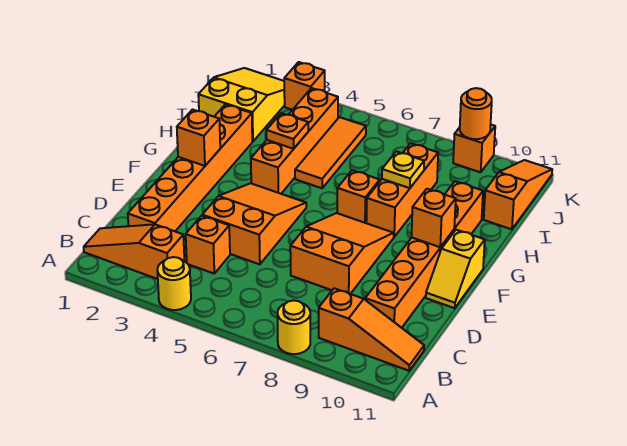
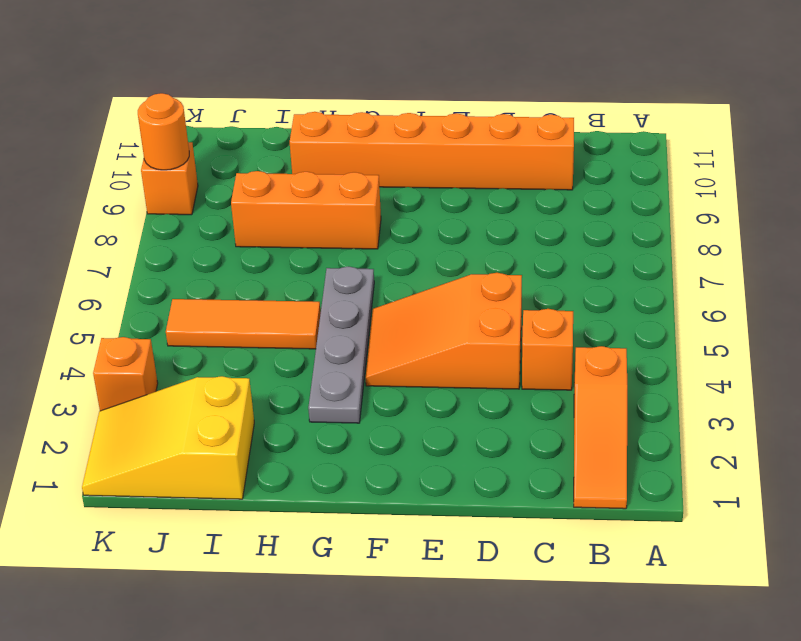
grey 1x4 plate [308,267,374,423] -> orange 1x4 brick [251,88,338,194]
none -> yellow 1x1 round brick [157,257,191,310]
none -> yellow 1x1 round brick [278,300,310,354]
none -> orange 1x3 slope [319,288,424,371]

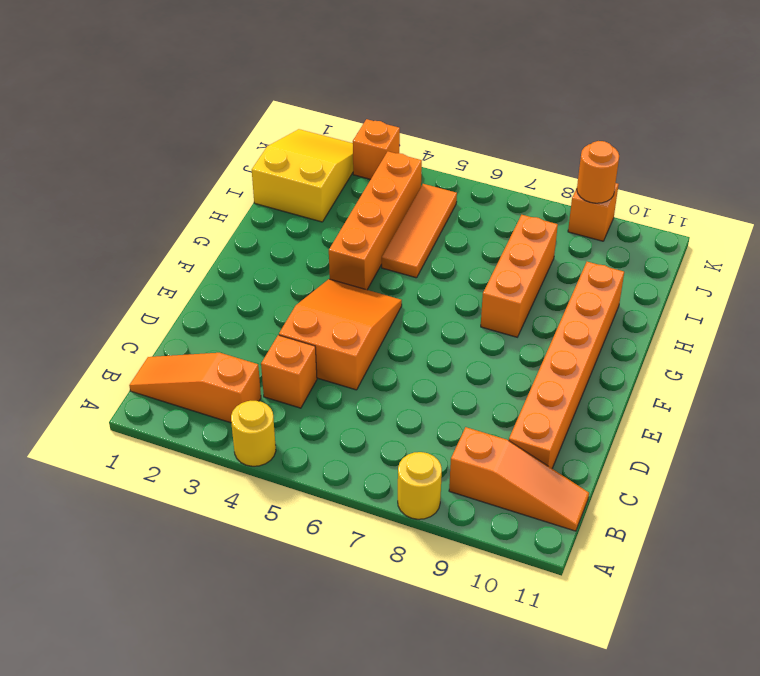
none -> orange 1x6 brick [128,104,252,231]
none -> orange 2x3 slope [290,213,394,294]
none -> yellow 1x2 slope [426,230,485,308]

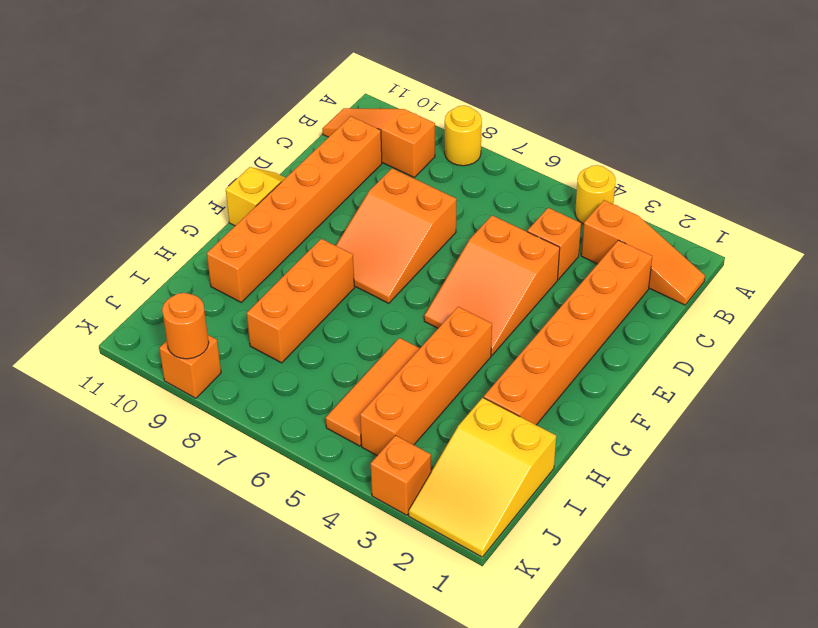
none -> orange 1x1 brick [337,170,380,223]
none -> orange 1x3 slope [484,160,552,229]
none -> orange 1x1 brick [177,110,220,166]

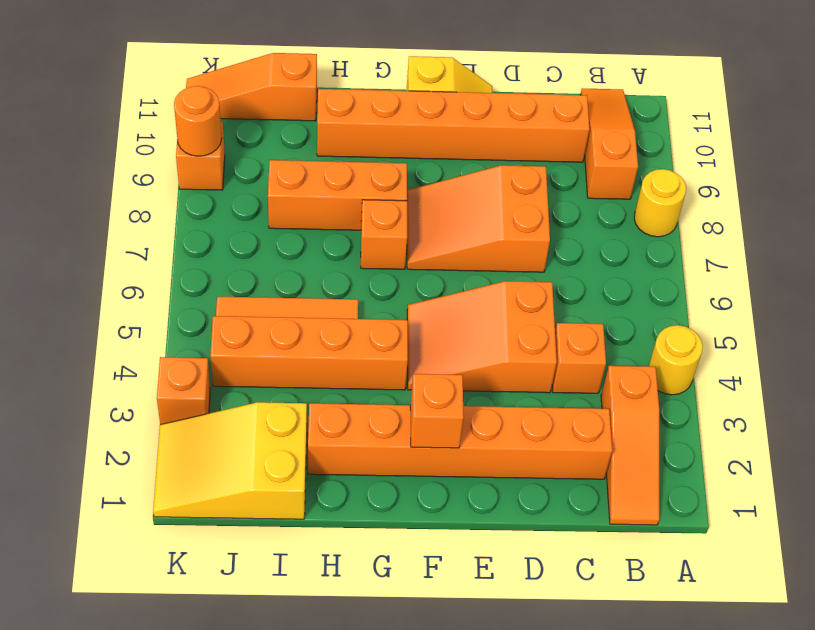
none -> orange 1x1 brick [412,189,456,247]
none -> orange 1x1 plate [266,113,308,149]
none -> yellow 1x1 plate [382,151,424,188]

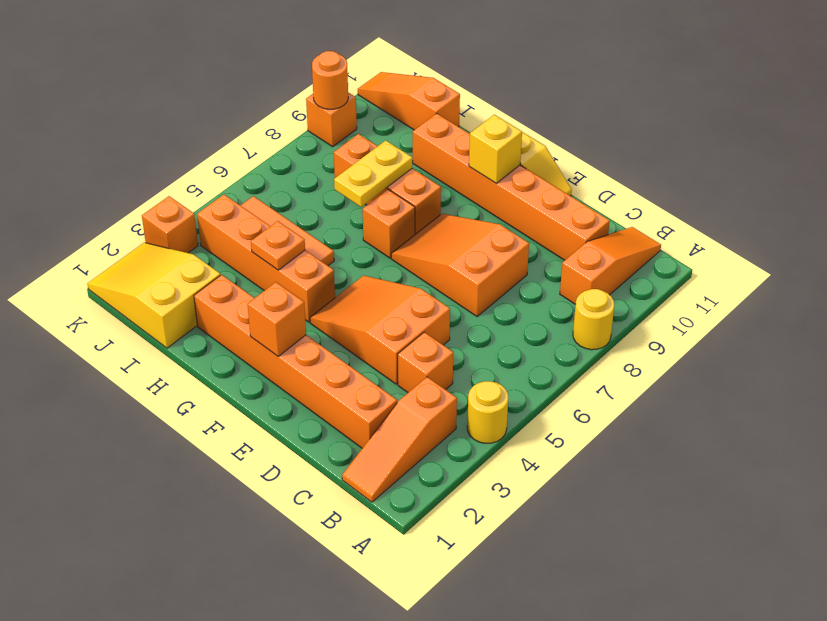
yellow 1x1 brick [469,115,522,183] -> orange 1x1 brick [412,189,456,247]
yellow 1x2 plate [334,140,412,207] -> yellow 1x1 plate [382,151,424,188]

